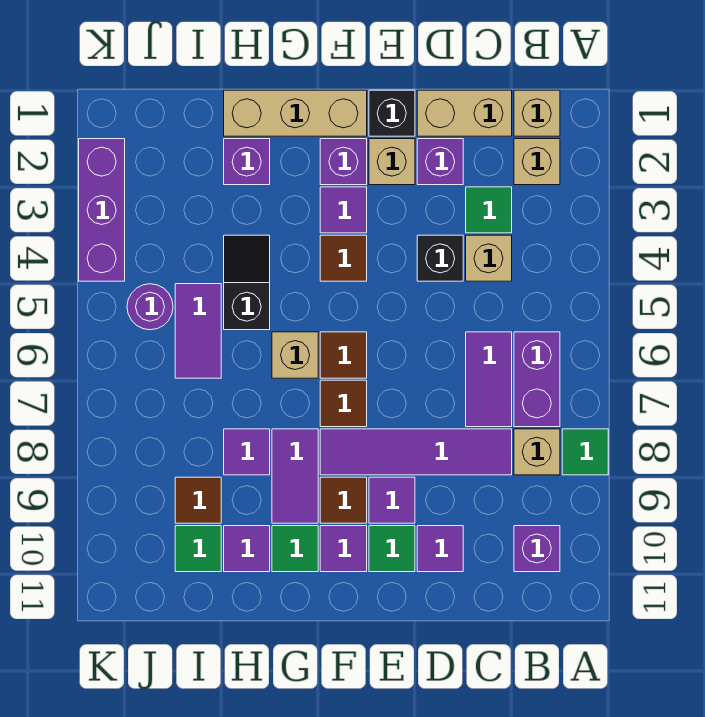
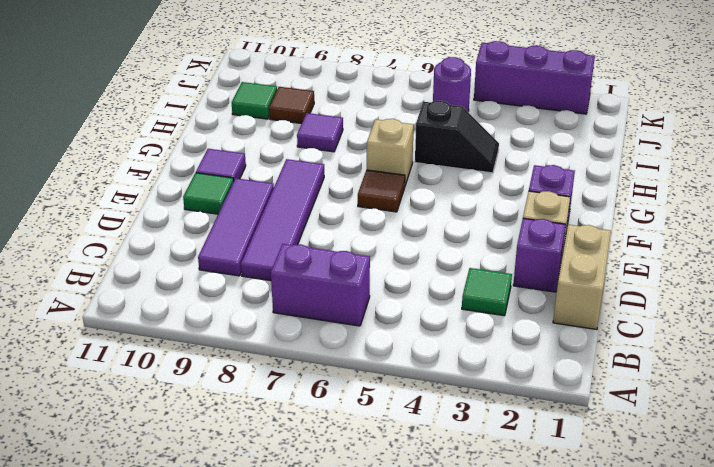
purple 1x3 tile [198,178,274,276] -> purple 1x1 tile [369,477,415,523]
none -> green 1x1 tile [562,429,608,475]
none -> tan 1x1 brick [514,90,560,136]
none -> tan 1x1 brick [514,139,560,185]
none -> tan 1x1 brick [514,429,560,475]

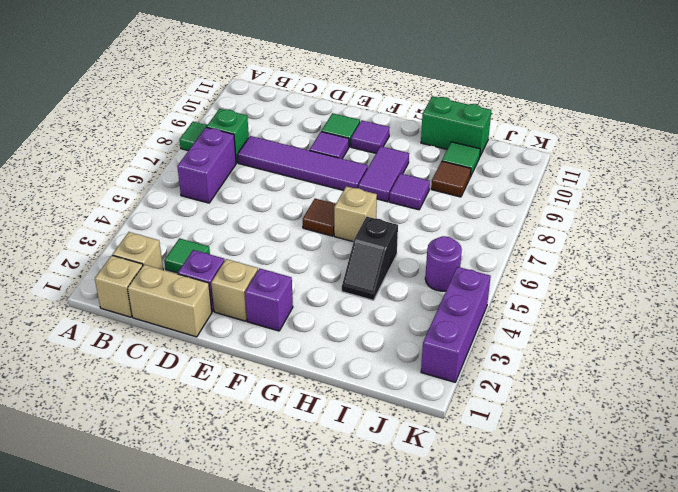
green 1x1 brick [206,109,249,163] -> tan 1x1 brick [514,429,560,475]
green 1x2 brick [421,96,491,156] -> none
none -> purple 1x1 brick [514,526,560,572]
none -> tan 1x1 brick [466,235,512,281]
none -> purple 1x2 tile [466,332,512,427]
none -> black 1x1 brick [417,235,463,281]

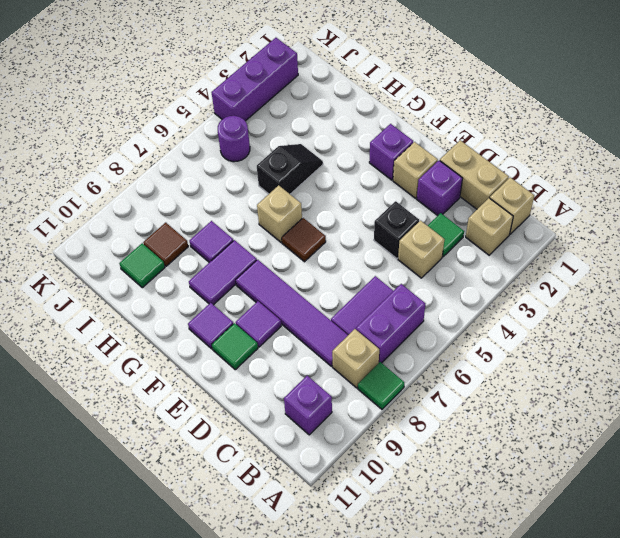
none -> purple 1x1 tile [417,526,463,572]
none -> black 1x1 brick [369,90,415,136]
none -> tan 1x3 brick [224,90,367,136]
none -> purple 1x1 tile [320,187,367,233]

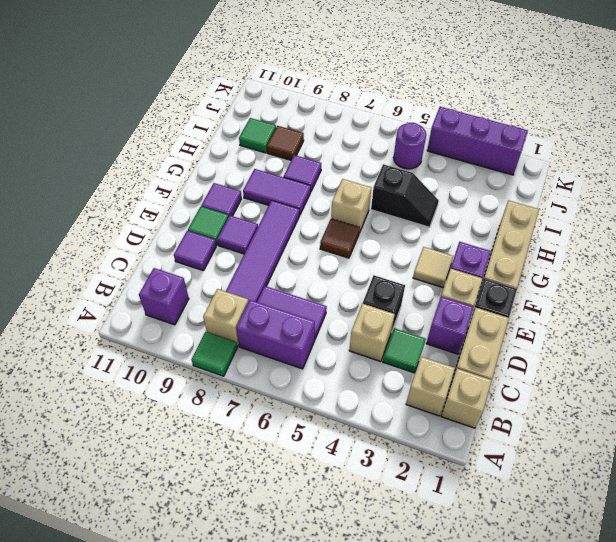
tan 1x1 tile [413,247,453,288] -> purple 1x1 tile [320,187,367,233]
none -> brown 1x1 tile [320,235,367,281]
none -> brown 1x1 tile [320,380,367,427]
none -> brown 1x1 tile [320,477,367,523]
none -> green 1x1 tile [272,526,318,572]

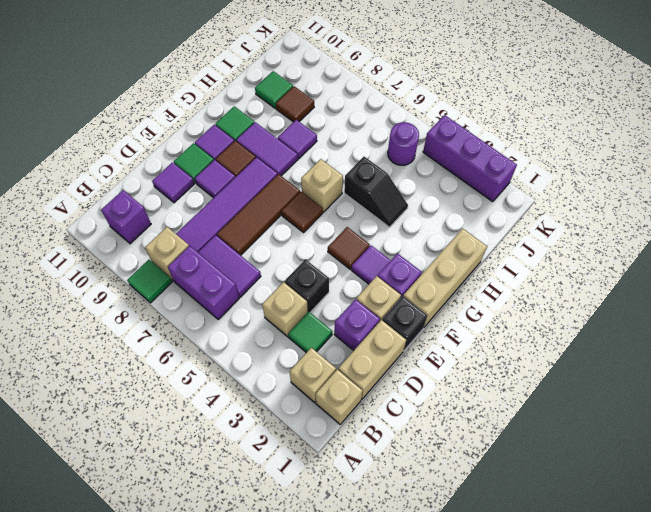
brown 1x3 tile [217,174,300,255] -> brown 1x1 tile [320,380,367,427]
none -> purple 1x1 brick [224,139,270,185]
none -> purple 1x1 tile [224,526,270,572]
none -> purple 1x2 tile [175,284,221,378]

